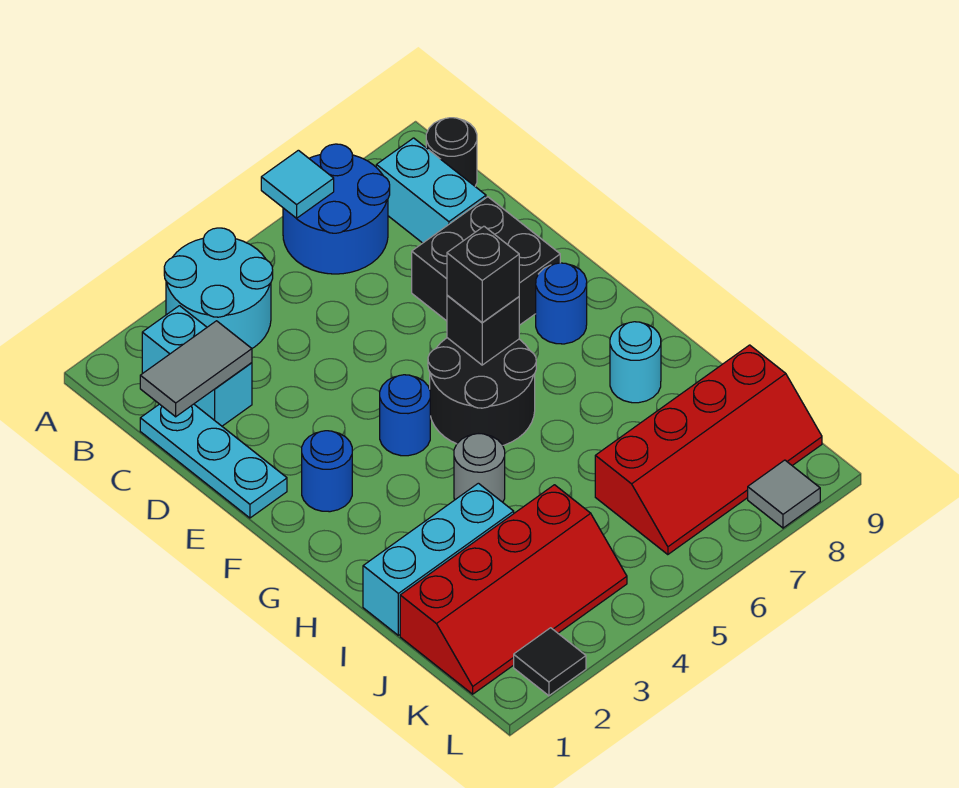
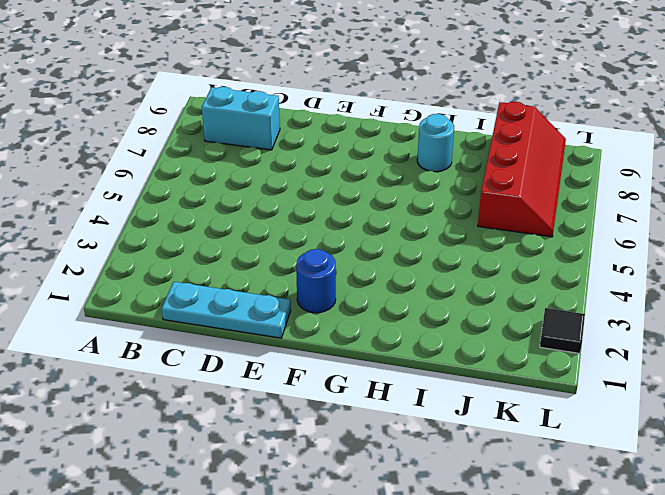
none -> cyan 2x2 round brick [164,228,273,348]
none -> blue 2x2 round brick [283,144,390,274]
none -> cyan 1x2 brick [142,306,252,426]

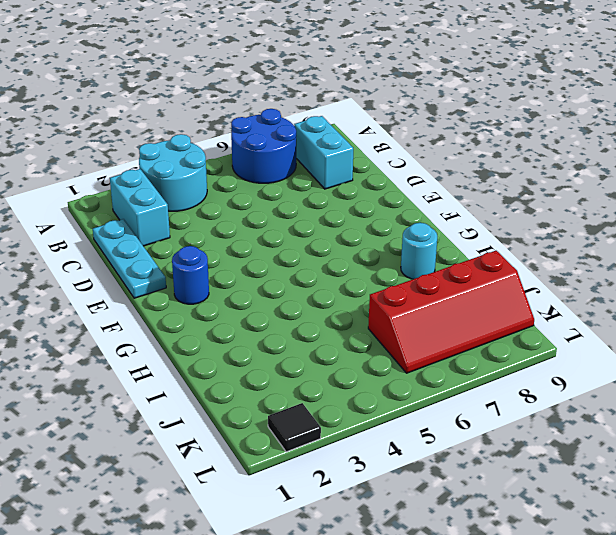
none -> black 1x1 round brick [426,118,477,186]
none -> black 2x2 brick [412,197,560,325]
none -> blue 1x1 round brick [380,375,430,456]

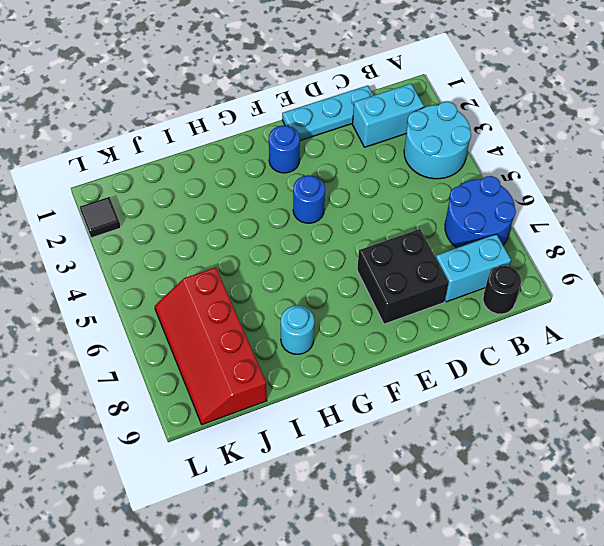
none -> black 2x2 round brick [428,338,536,445]
none -> blue 1x1 round brick [536,263,587,344]
none -> grey 1x1 round brick [454,434,505,502]

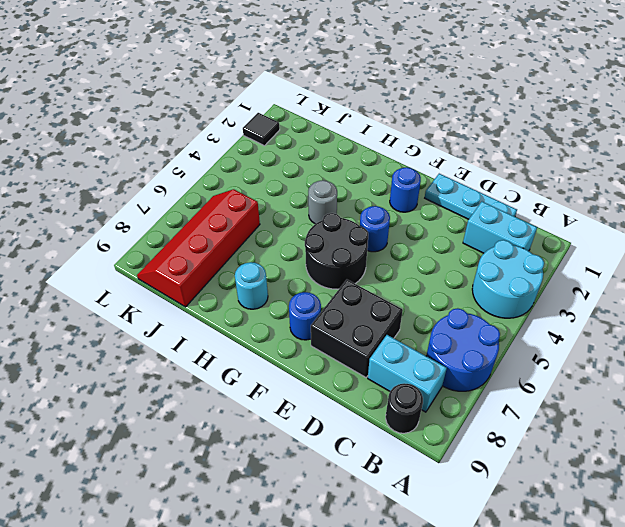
none -> cyan 1x3 brick [363,483,514,635]
none -> red 2x4 slope [400,485,627,694]
none -> grey 1x1 tile [748,460,820,528]

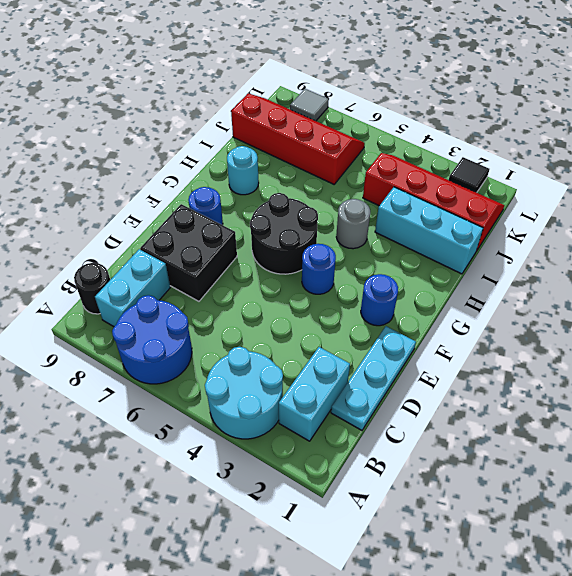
none -> cyan 1x1 tile [261,150,334,218]
none -> grey 1x2 tile [140,321,252,417]
none -> black 1x1 brick [447,295,519,365]

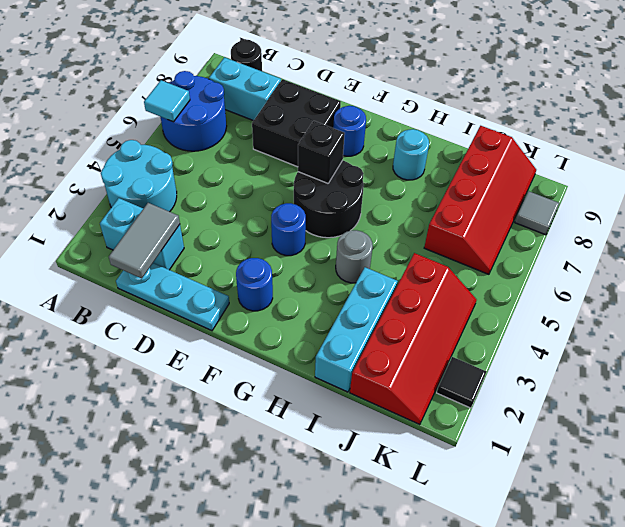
none -> black 1x1 brick [447,226,519,323]

